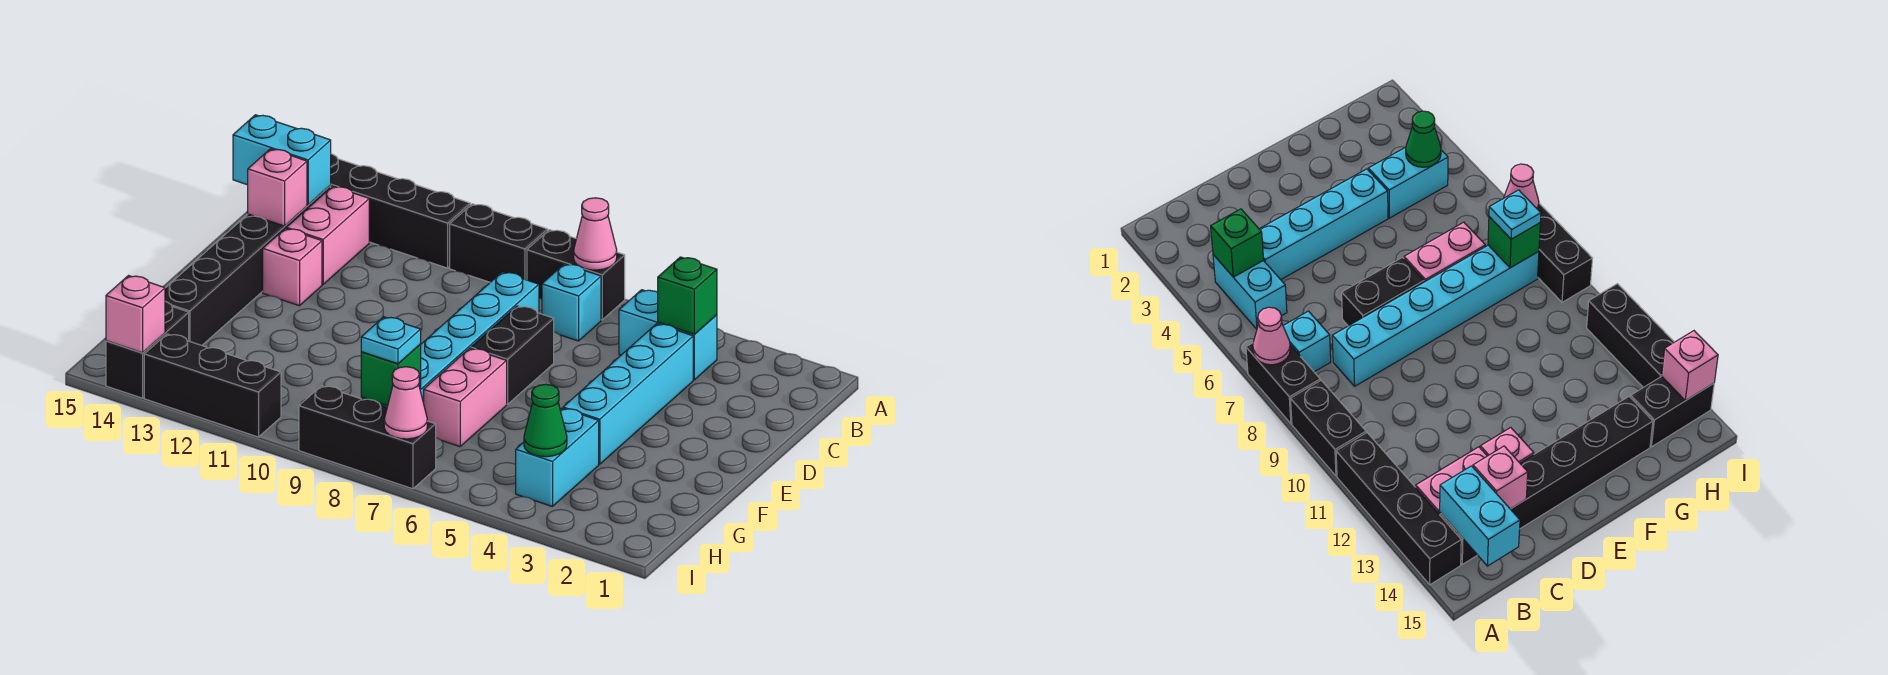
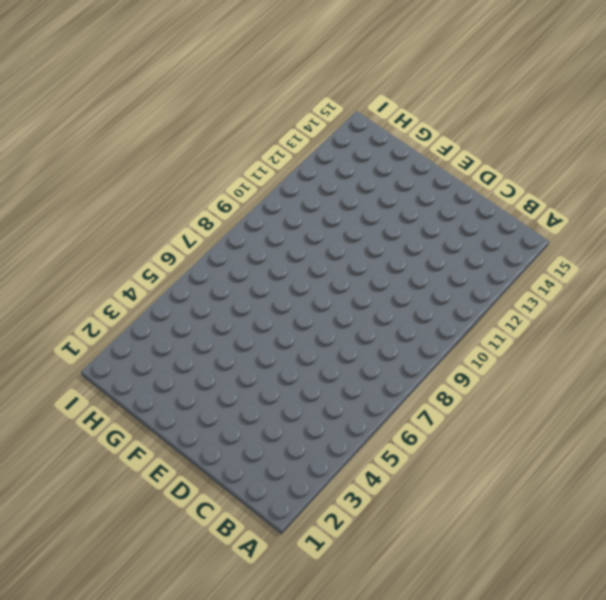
none -> black 1x2 brick [527,230,625,320]
none -> black 1x2 brick [450,204,548,282]
none -> black 1x4 brick [330,154,470,268]

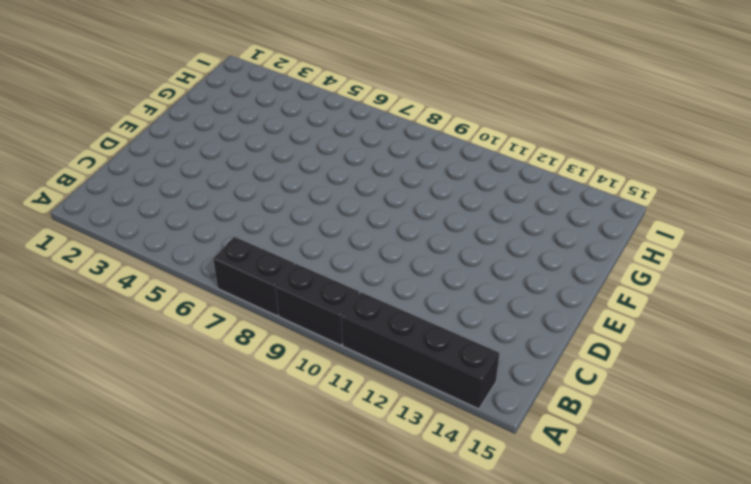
none -> cyan 1x2 brick [619,290,717,380]
none -> cyan 1x1 brick [542,264,601,341]
none -> pink 1x2 brick [286,186,369,284]

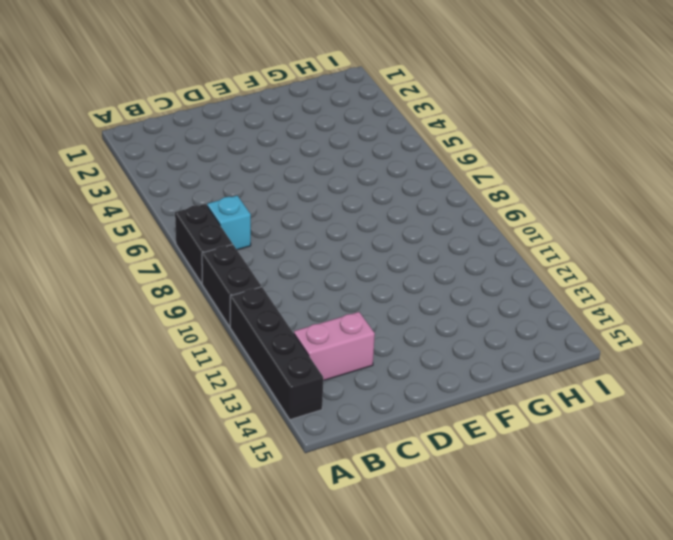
none -> cyan 1x2 brick [619,290,717,380]
none -> black 1x6 brick [165,186,331,345]
none -> cyan 1x4 brick [563,324,693,464]

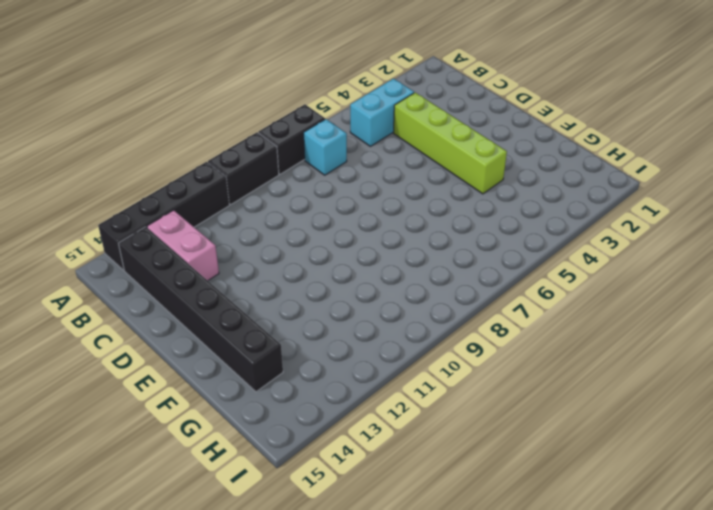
lime 1x4 brick [393,93,507,194] -> cyan 1x4 brick [563,324,693,464]
none -> cyan 1x6 brick [361,272,539,407]
none -> black 1x2 brick [471,306,554,404]
none -> pink 1x1 brick [263,228,322,306]

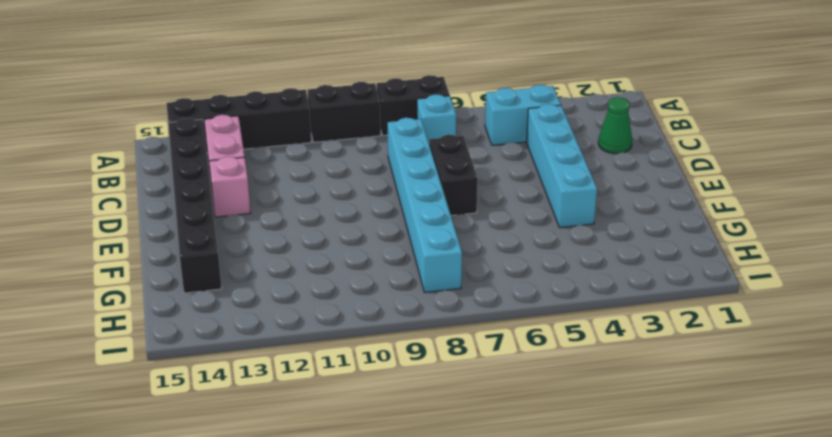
green 1x1 cone [598,97,632,154] -> green 1x1 cone moved to [524,384,567,457]
none -> pink 1x2 brick [424,348,507,446]
none -> cyan 1x2 brick [516,408,599,507]
none -> black 1x2 brick [106,302,189,398]

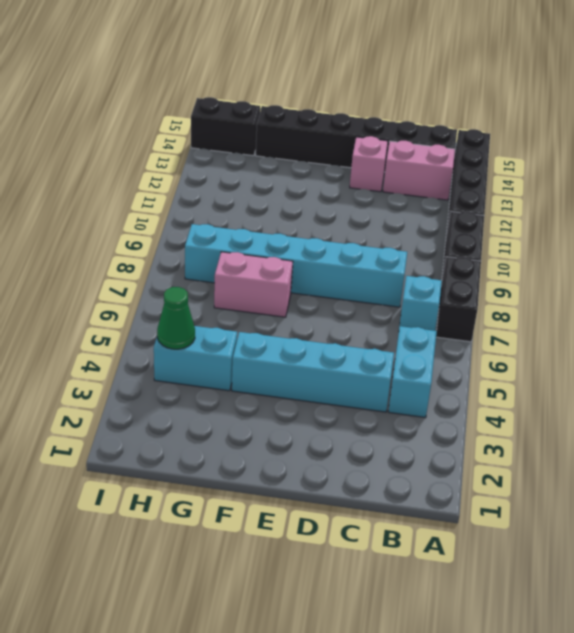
none -> black 1x2 brick [471,306,554,404]
none -> black 1x3 brick [299,386,436,489]
none -> black 1x3 brick [144,334,281,437]

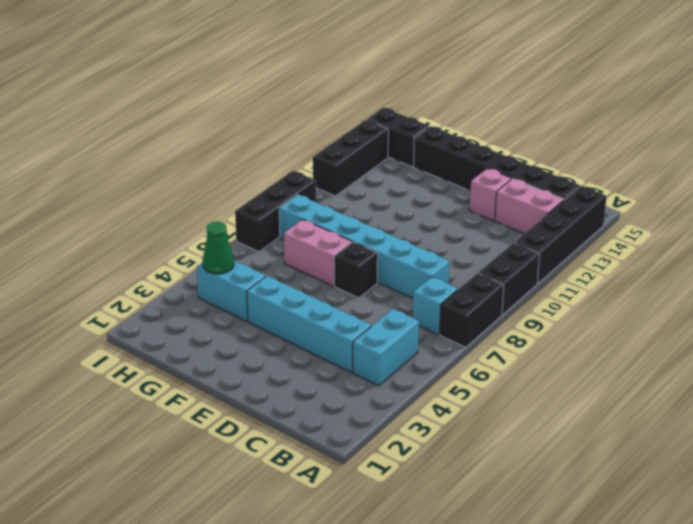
black 1x1 brick [334,242,378,298] -> black 1x2 brick [471,306,554,404]
none -> pink 1x1 cone [574,198,617,270]
none -> green 1x1 brick [658,257,717,334]
none -> cyan 1x2 brick [233,115,331,205]

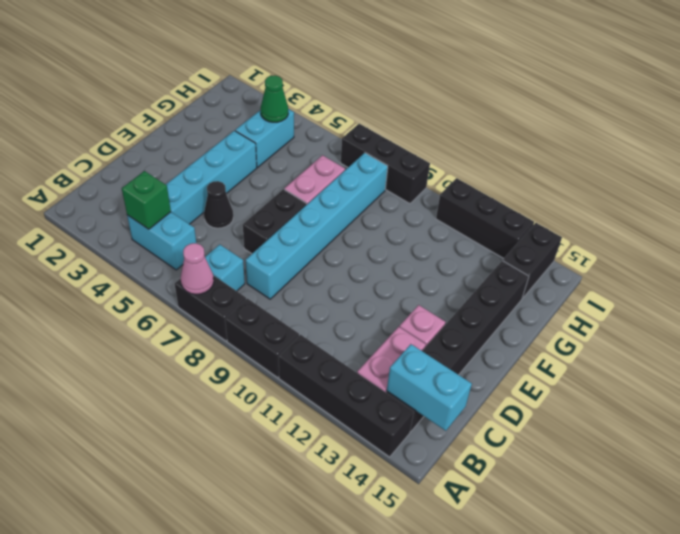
black 1x1 cone [204,181,233,228] -> none
none -> pink 1x1 brick [248,149,307,226]
none -> green 1x1 brick [361,344,421,406]
none -> pink 1x1 cone [384,367,427,439]

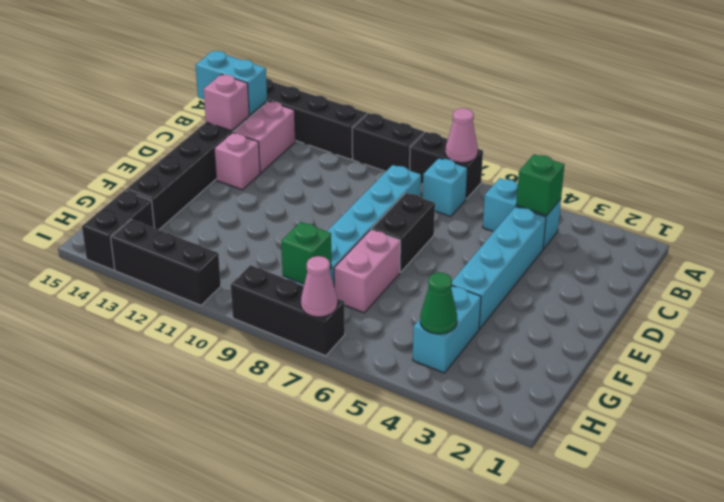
none -> pink 1x1 brick [106,276,165,353]
none -> cyan 1x1 plate [361,317,421,364]

